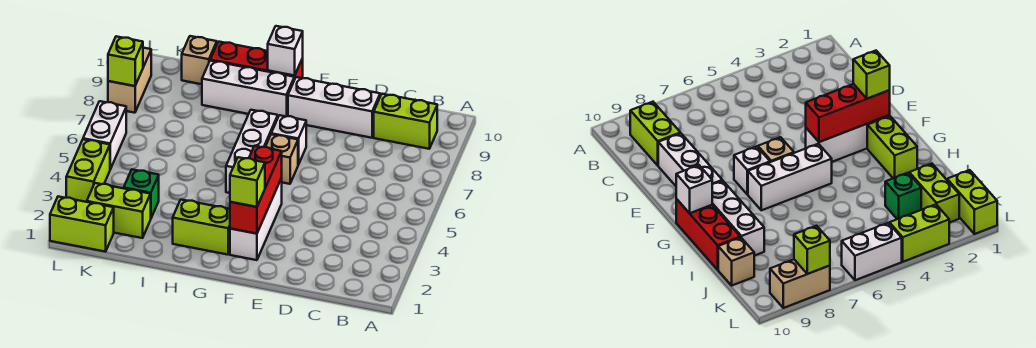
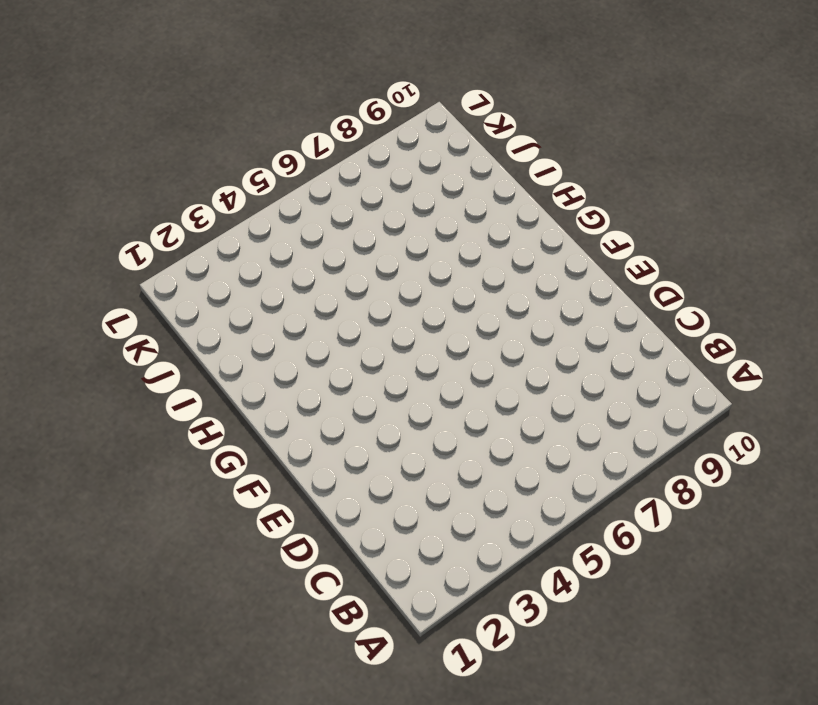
none -> lime 1x2 brick [374,94,437,149]
none -> white 1x3 brick [288,77,380,138]
none -> white 1x3 brick [230,178,282,260]

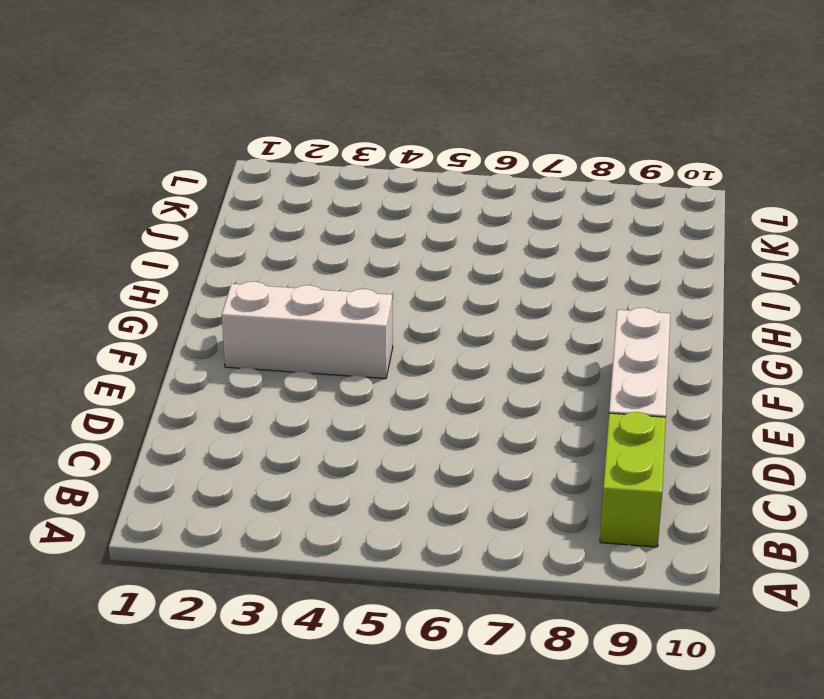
none -> tan 1x1 brick [266,134,298,184]
none -> white 1x1 brick [271,115,306,165]
none -> lime 1x2 brick [173,200,230,255]

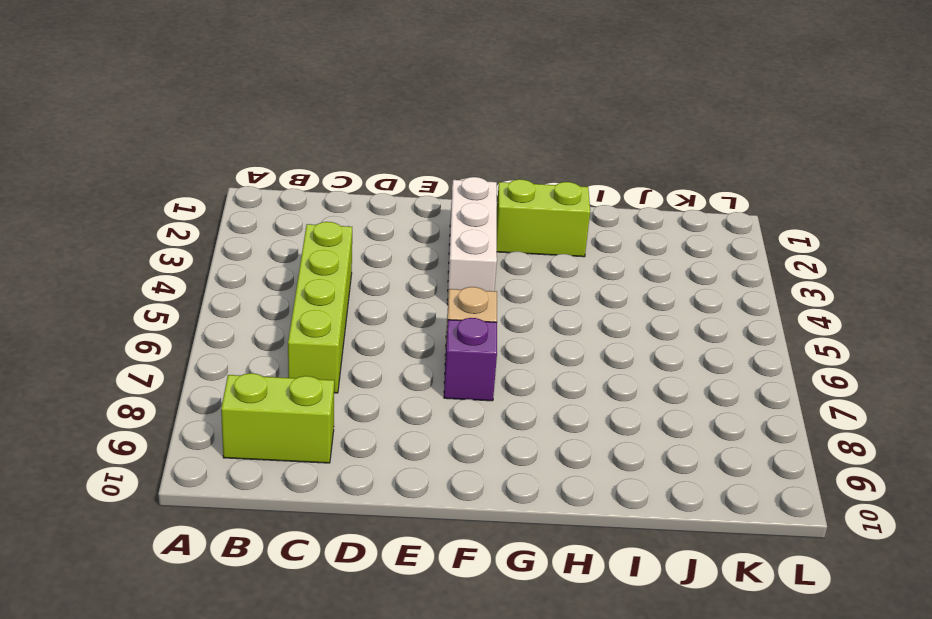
lime 1x4 brick [288,222,352,393] -> none
purple 1x1 brick [444,318,497,401] -> white 1x1 brick [271,115,306,165]
none -> white 1x3 brick [288,77,380,138]
none -> white 1x3 brick [226,110,278,193]
none -> white 1x3 brick [202,61,294,117]

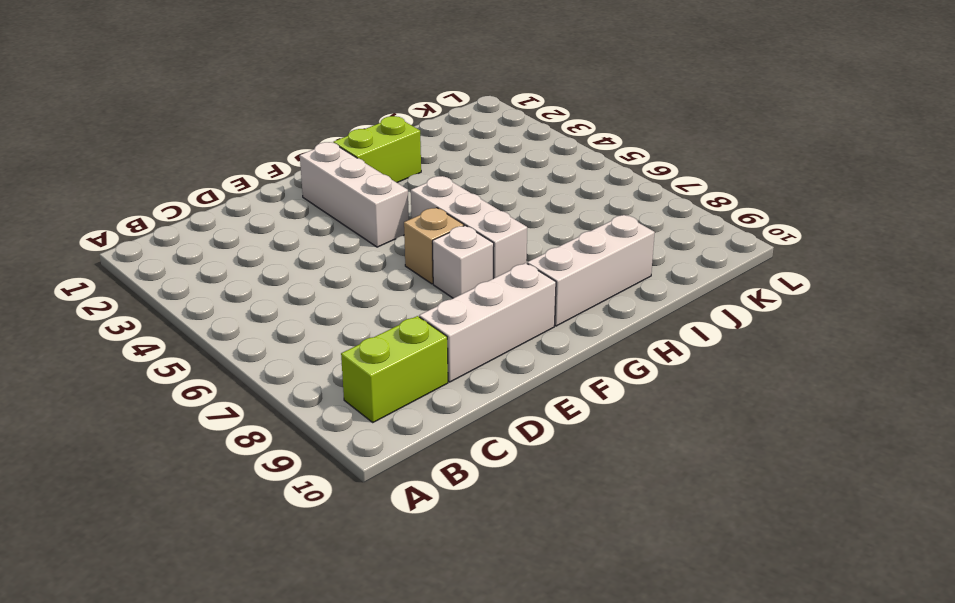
none -> red 1x3 brick [210,42,303,80]
none -> lime 1x2 brick [87,183,151,238]
none -> green 1x1 brick [124,169,159,218]

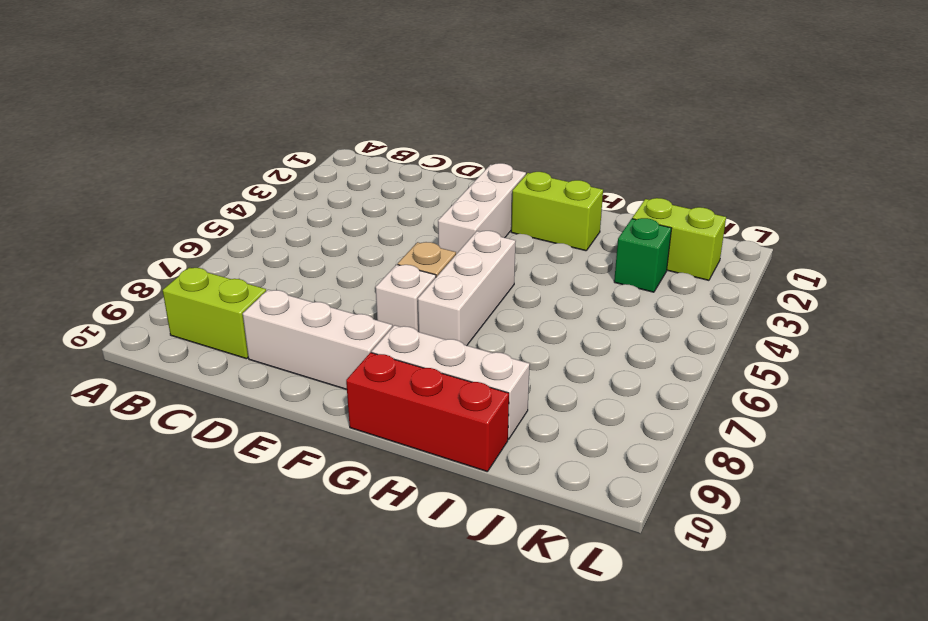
none -> tan 1x1 brick [182,36,217,84]
none -> lime 1x2 brick [50,197,114,252]
none -> lime 1x2 brick [66,139,110,202]

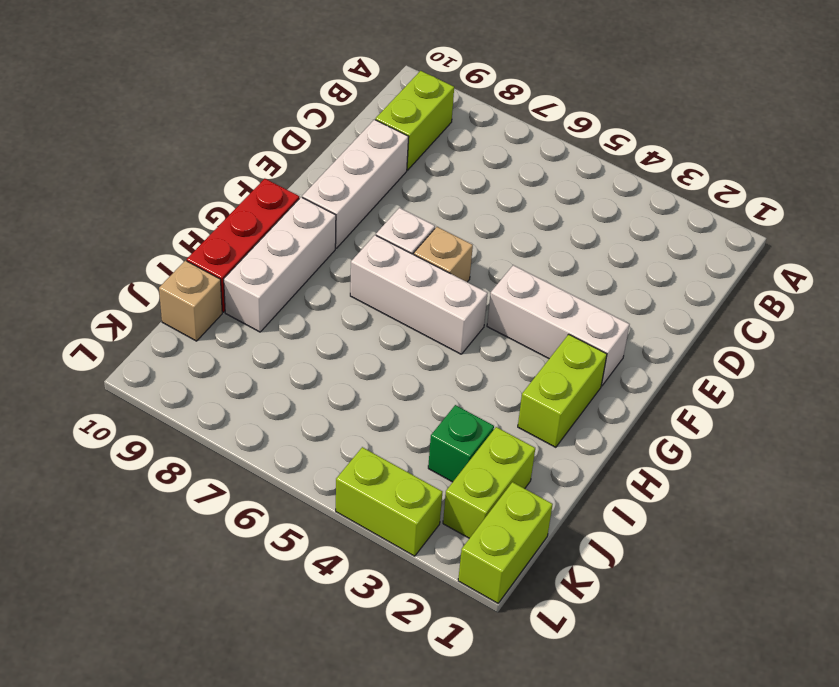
none -> white 1x2 brick [83,101,126,169]
none -> tan 1x2 brick [108,48,151,113]
none -> red 1x3 brick [230,146,282,234]

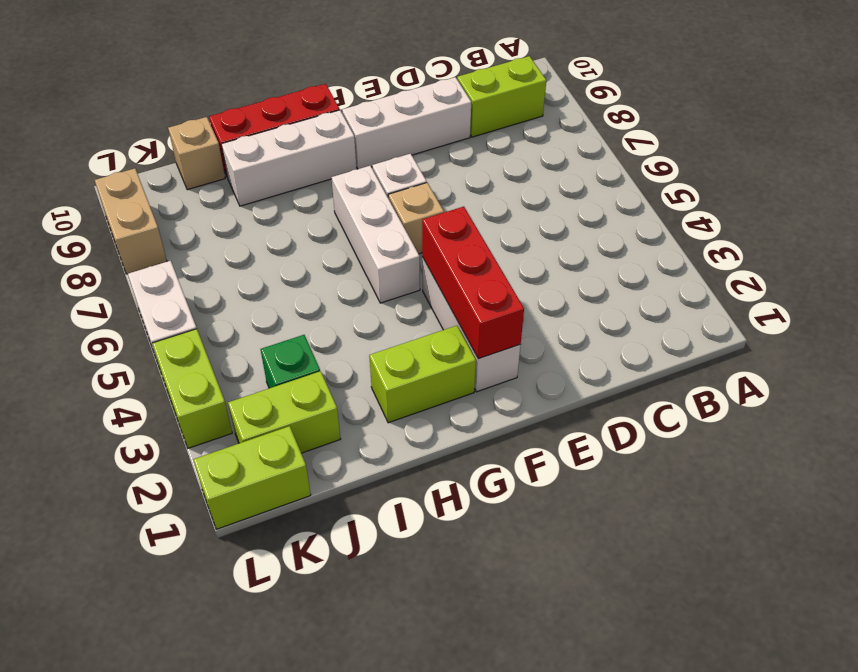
none -> white 1x1 brick [268,26,303,76]
none -> lime 1x1 brick [108,36,143,86]
none -> lime 1x1 brick [230,157,265,207]

